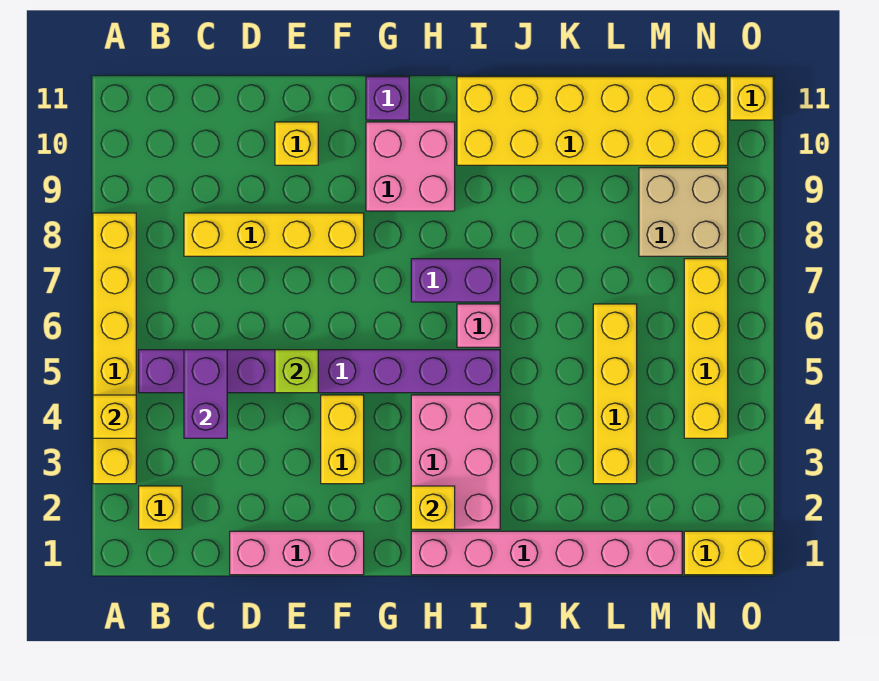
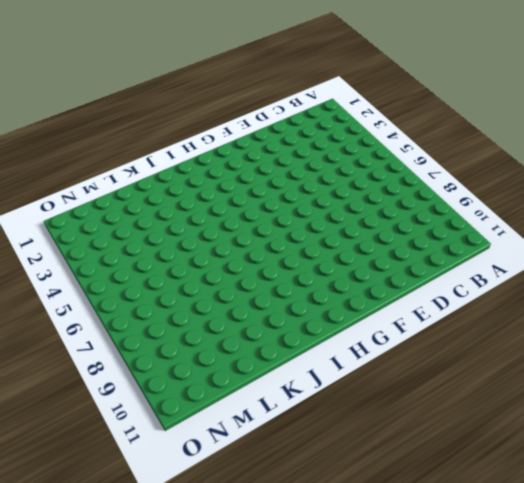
none -> yellow 1x6 brick [93,213,136,484]
none -> yellow 1x1 brick [139,486,182,529]
none -> purple 1x8 brick [139,350,500,393]

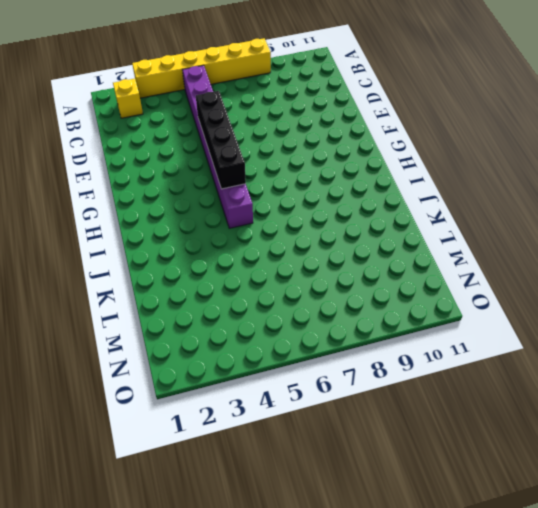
black 1x4 brick [196,91,246,189] -> lime 1x1 brick [275,350,318,393]
none -> yellow 1x4 brick [184,213,364,256]
none -> pink 1x3 brick [230,531,364,575]
none -> yellow 1x1 brick [275,122,318,165]

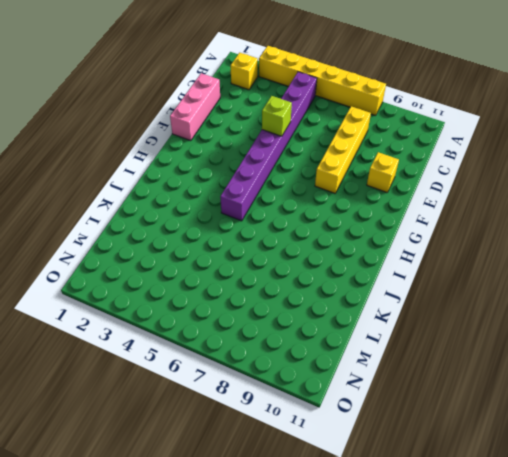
none -> yellow 1x2 brick [321,395,364,484]
none -> pink 2x2 brick [366,122,455,211]
none -> purple 1x1 brick [366,77,409,120]

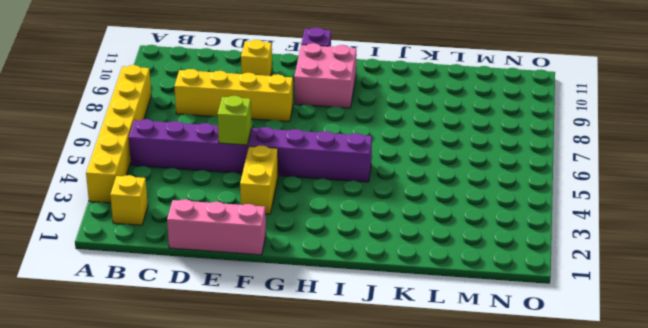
none -> pink 1x6 brick [411,531,682,575]
none -> pink 2x3 brick [411,395,500,529]
none -> purple 1x2 brick [411,259,500,302]

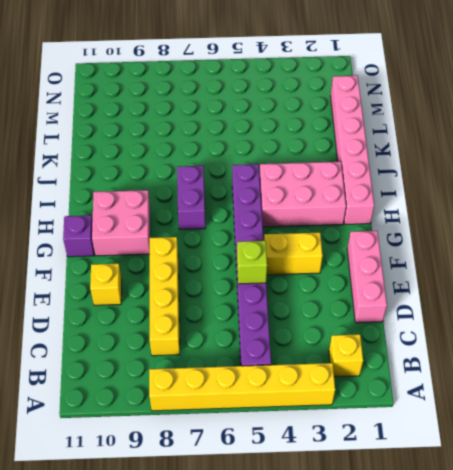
none -> pink 1x1 brick [457,304,500,347]
none -> yellow 2x6 brick [457,77,728,165]
none -> yellow 1x4 brick [593,304,637,484]

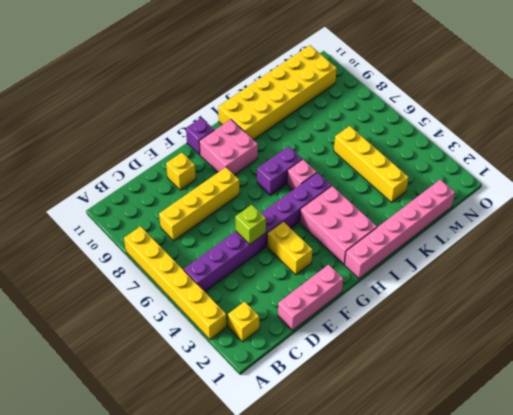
none -> tan 2x2 brick [639,168,728,256]
none -> yellow 1x2 brick [684,531,773,575]
none -> yellow 1x4 brick [684,259,728,438]

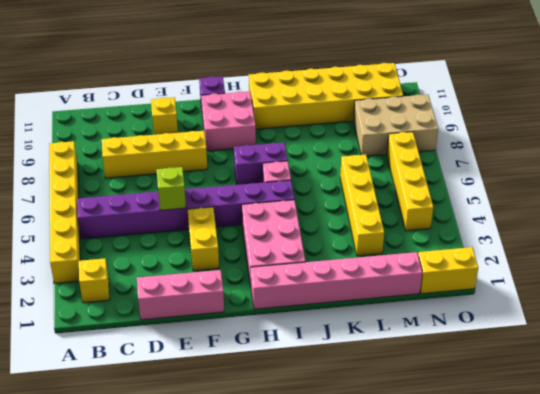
tan 2x3 brick [354,94,438,156] -> tan 2x2 brick [639,168,728,256]
none -> yellow 1x1 brick [730,77,773,120]
none -> yellow 1x1 brick [93,395,136,438]
none -> purple 1x2 brick [184,350,227,438]

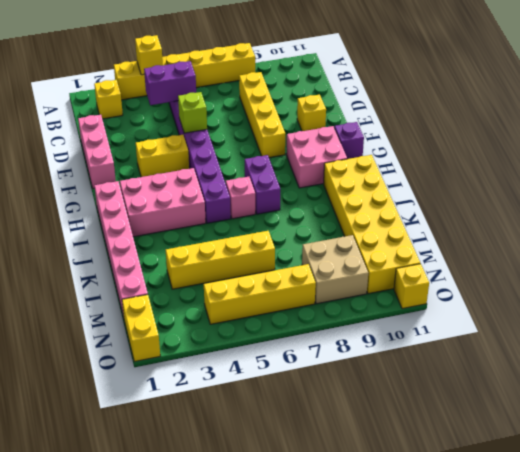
none -> yellow 1x1 brick [411,486,455,529]

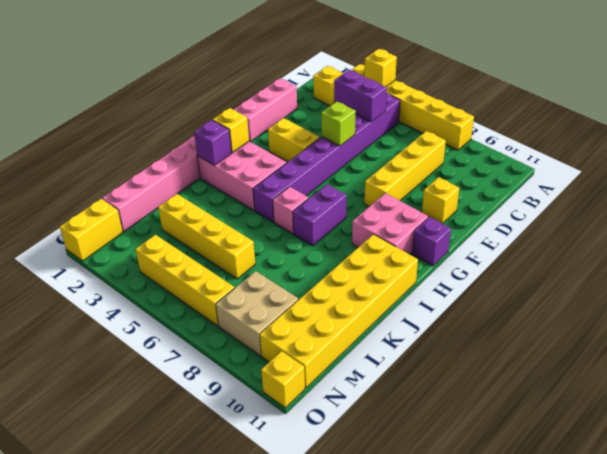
purple 1x1 brick [194,120,232,166] -> none

